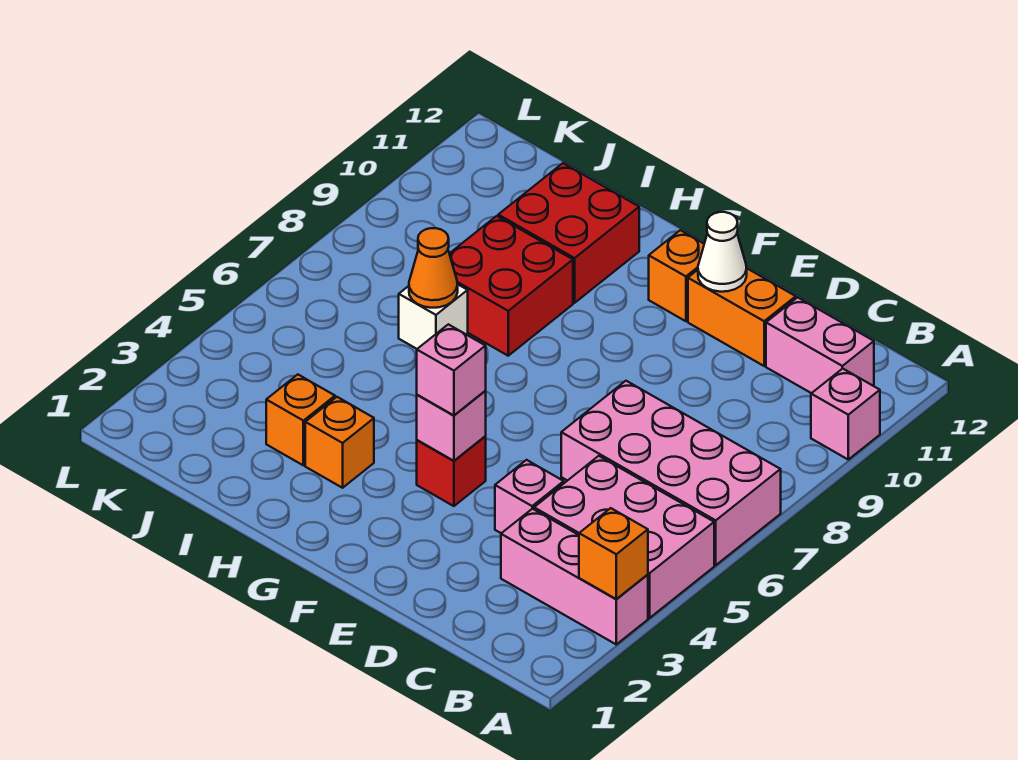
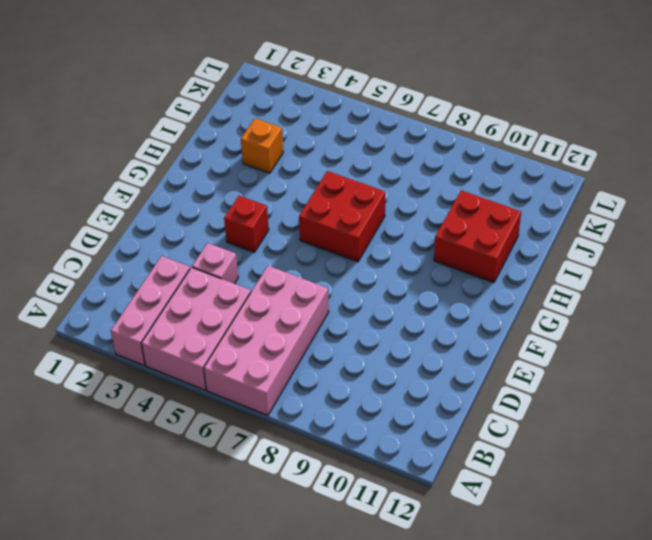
red 2x2 brick [299,171,385,262] -> red 2x2 brick moved to [449,216,573,356]
none -> pink 1x1 brick [811,369,880,459]
none -> pink 1x2 brick [766,297,874,393]
none -> orange 1x2 brick [688,269,796,366]

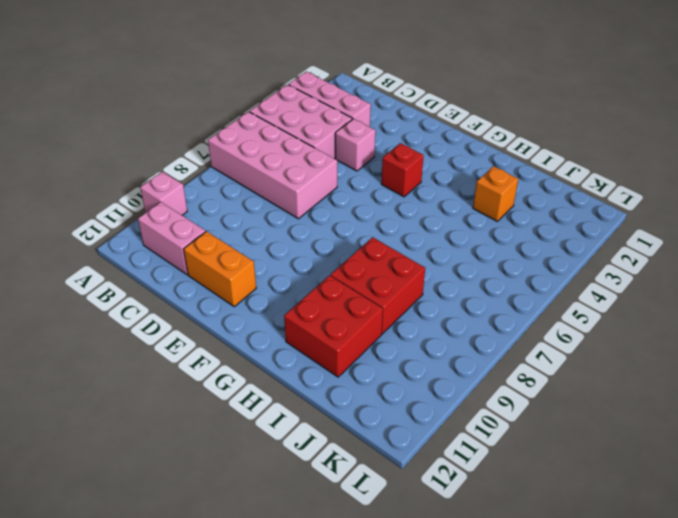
none -> orange 1x1 brick [649,230,704,321]
none -> orange 1x1 brick [305,397,374,488]
none -> white 1x1 brick [399,284,468,349]

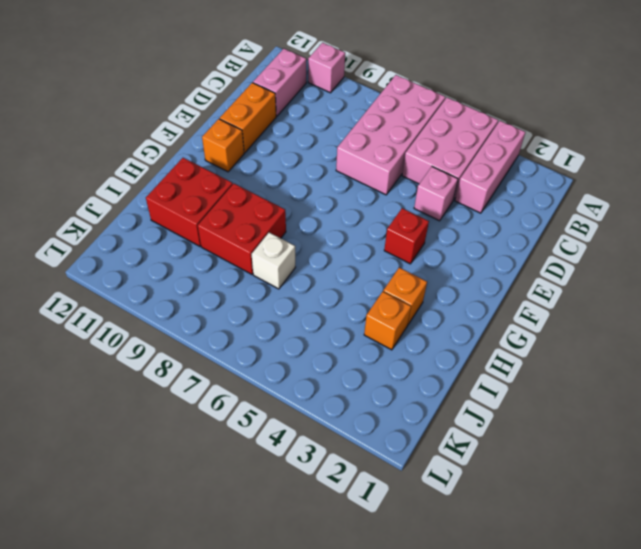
none -> orange 1x1 brick [579,508,648,599]
none -> white 1x1 cone [698,212,747,292]
none -> pink 1x1 brick [417,391,486,461]

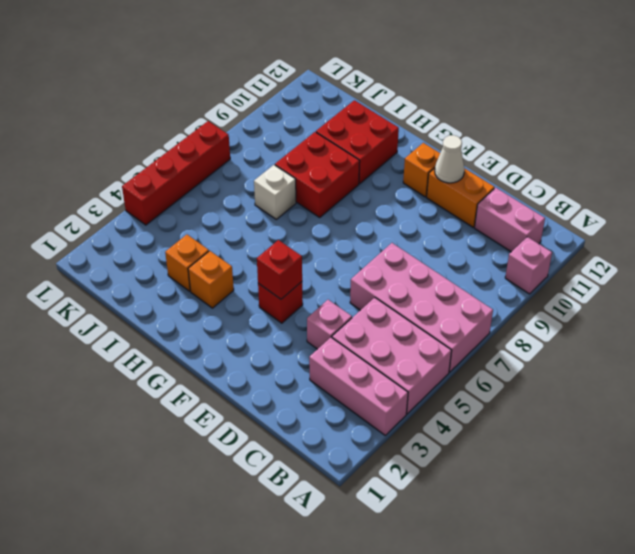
red 1x1 brick [257,240,302,299] -> pink 1x1 brick [417,391,486,461]
red 1x4 brick [122,121,230,225] -> none
none -> orange 1x1 brick [579,508,648,599]
none -> orange 1x1 cone [409,228,458,308]
none -> pink 1x1 brick [417,324,486,415]

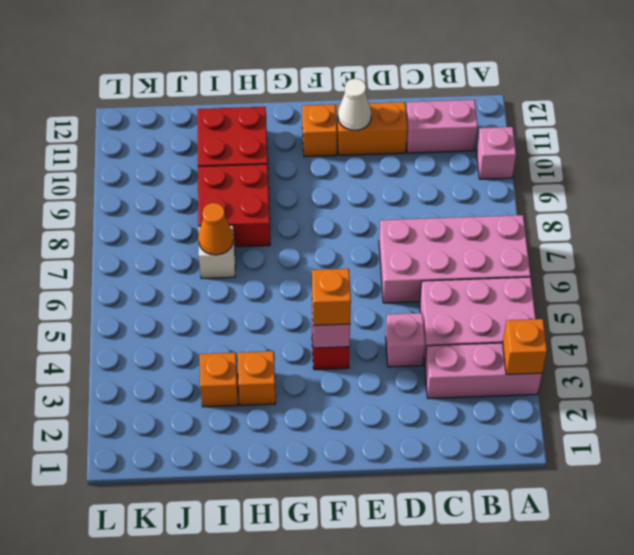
orange 1x1 brick [312,269,351,325] -> pink 1x1 brick [417,324,486,415]

